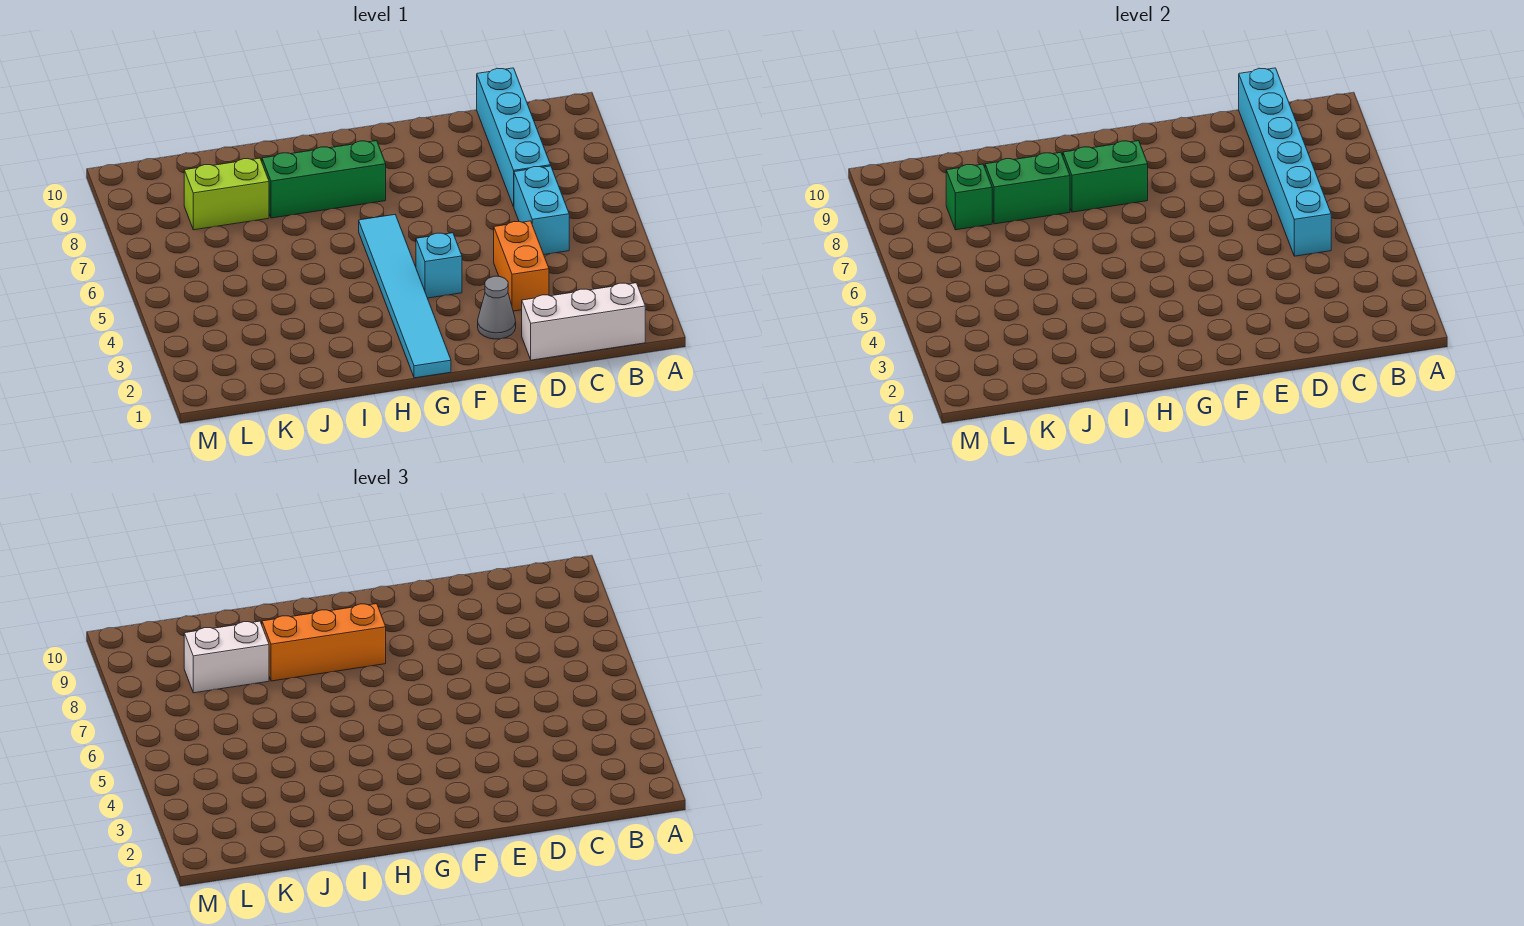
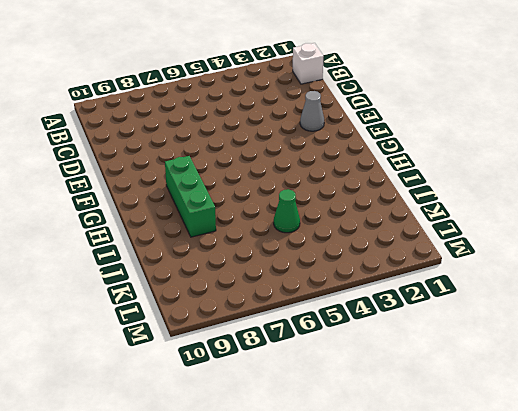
white 1x1 brick [293,43,324,84] -> white 1x3 brick [522,283,645,360]
green 1x1 cone [274,189,300,233] -> none
none -> cyan 1x2 brick [514,166,569,254]
none -> cyan 1x4 brick [477,68,551,207]
none -> orange 1x2 brick [494,221,549,311]

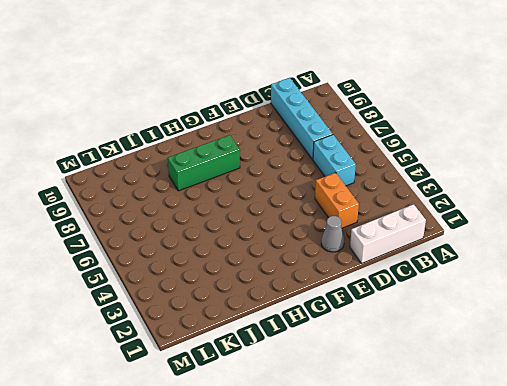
none -> cyan 1x1 brick [416,233,462,298]
none -> cyan 1x6 tile [359,215,451,378]
none -> lime 1x2 brick [184,158,269,230]

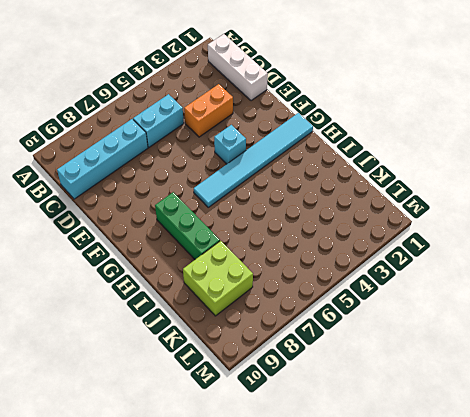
lime 2x2 brick [183,241,253,316] -> lime 1x2 brick [184,158,269,230]
none -> grey 1x1 cone [478,276,516,339]
none -> cyan 1x6 brick [1239,68,1331,256]
none -> green 1x2 brick [1063,141,1148,212]

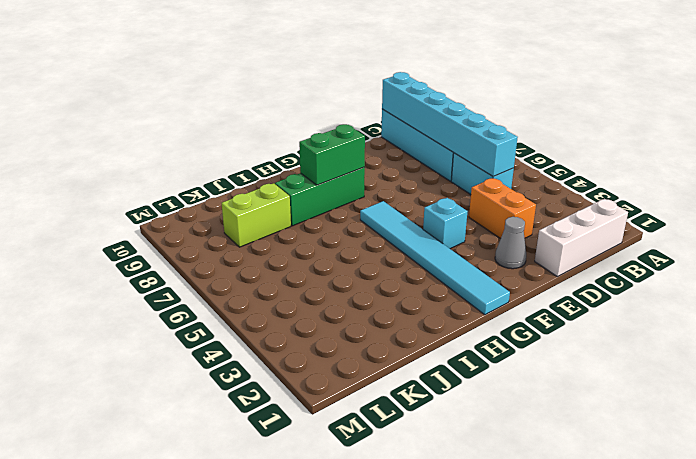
none -> green 1x2 brick [985,152,1070,224]
none -> green 1x1 brick [946,164,992,230]
none -> orange 1x3 brick [262,604,386,681]

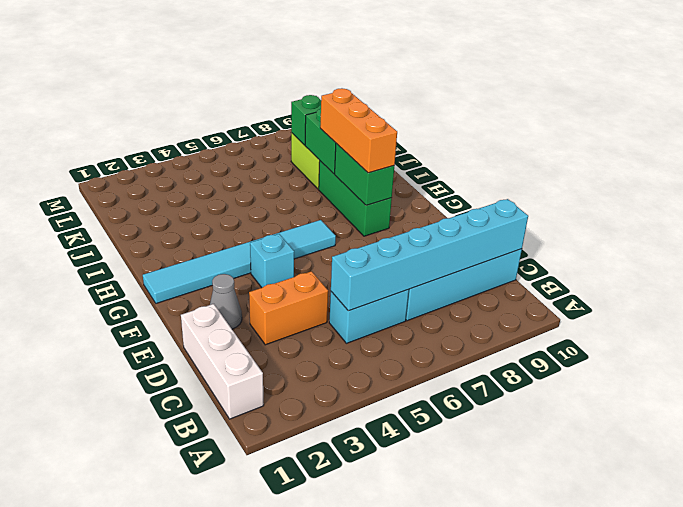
none -> white 1x2 brick [184,621,269,693]

